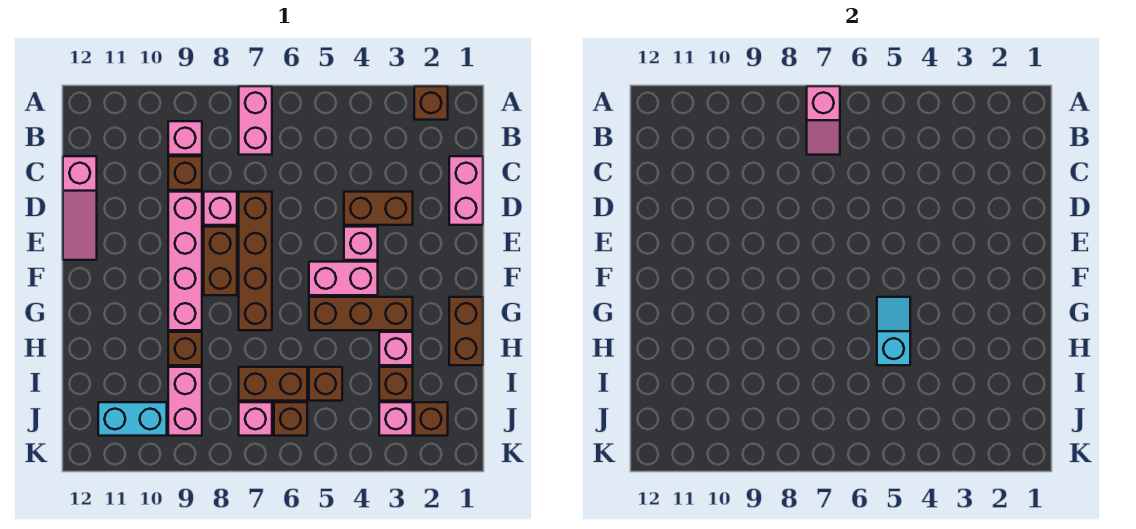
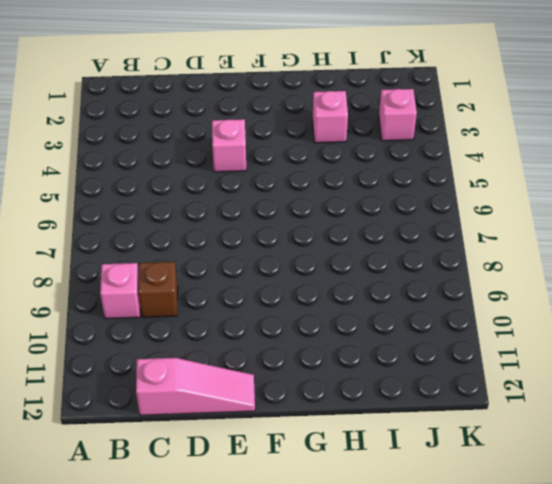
none -> brown 1x1 brick [414,86,448,120]
none -> pink 1x2 brick [239,86,272,155]
none -> pink 1x2 brick [449,156,483,225]

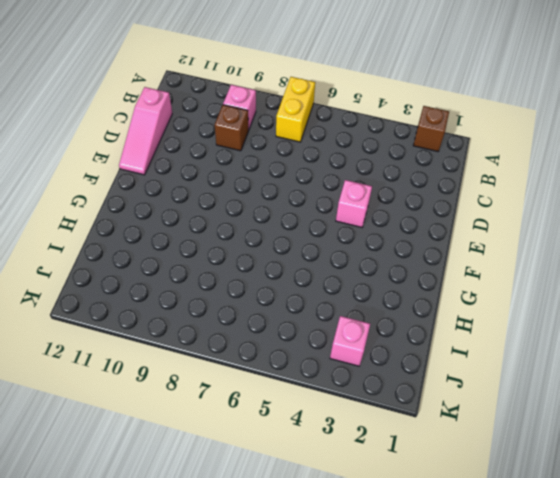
yellow 1x2 brick [276,77,315,142] -> pink 1x2 brick [239,86,272,155]
none -> pink 1x2 brick [449,156,483,225]
none -> brown 1x2 brick [344,192,413,225]
none -> brown 1x4 brick [239,192,272,330]

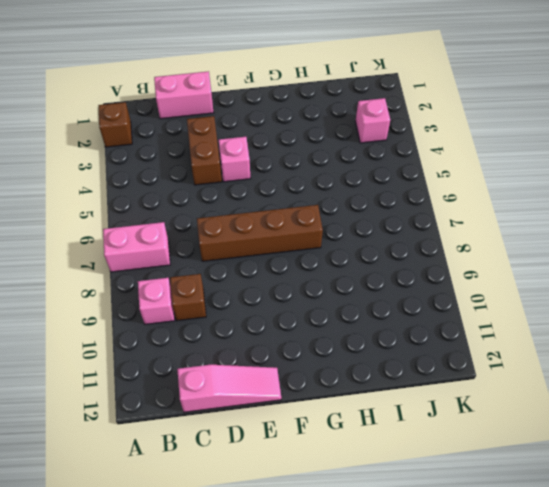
none -> pink 1x1 brick [204,192,237,225]
none -> pink 1x4 brick [168,192,202,330]
none -> brown 1x2 brick [204,227,237,295]

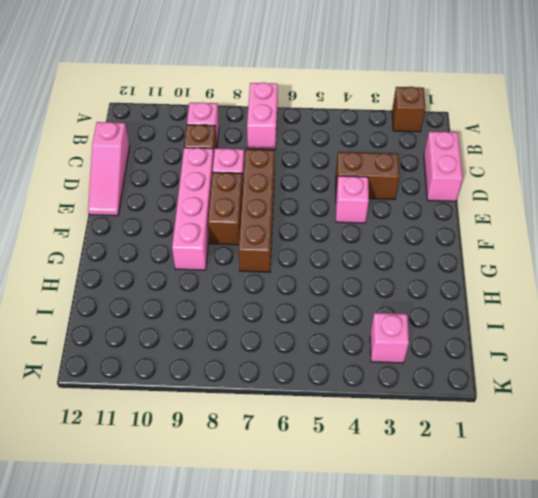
none -> pink 1x2 brick [309,262,378,295]
none -> brown 1x2 brick [449,297,483,365]
none -> brown 1x3 brick [309,297,413,330]

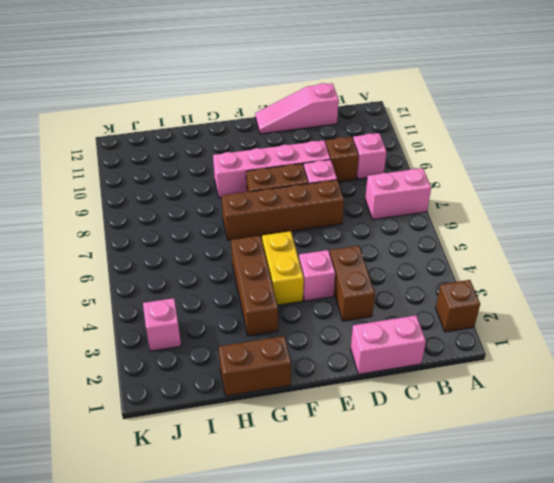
yellow 1x2 brick [262,231,304,305] -> pink 1x2 brick [309,262,378,295]
none -> pink 1x1 brick [379,332,413,365]
none -> brown 1x1 brick [168,332,202,365]
none -> brown 1x1 brick [379,367,413,401]

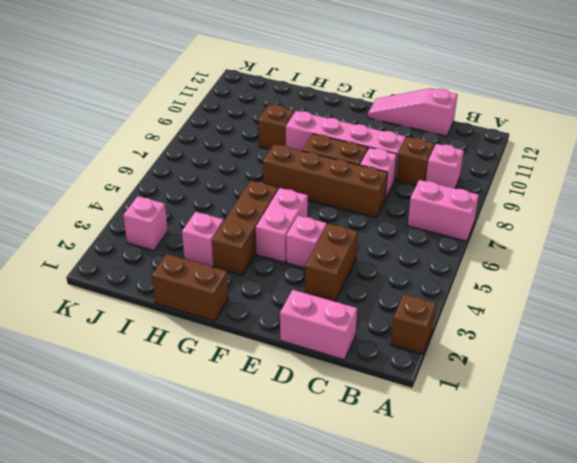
none -> brown 1x1 brick [379,367,413,401]
none -> brown 1x1 brick [309,367,342,401]
none -> brown 1x2 brick [239,367,307,401]

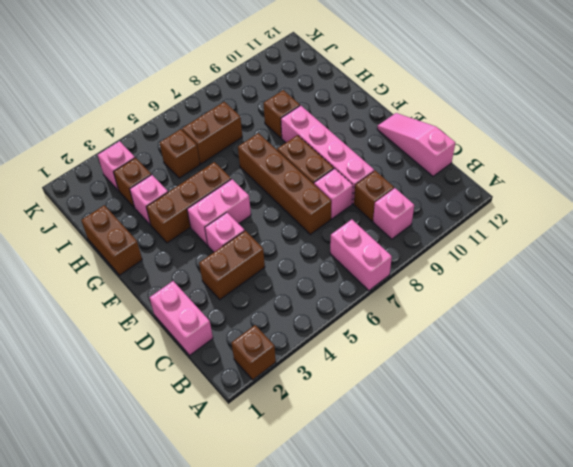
none -> pink 1x2 brick [168,367,202,436]
none -> brown 1x1 brick [414,402,448,436]
none -> brown 1x1 brick [274,402,307,436]

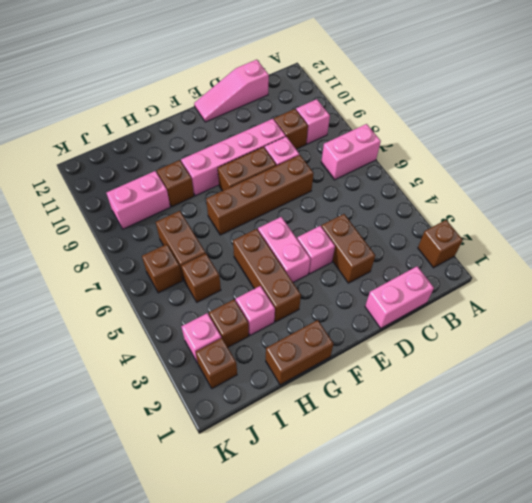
none -> pink 1x1 brick [239,402,272,436]
none -> cyan 1x2 brick [98,402,167,436]
none -> pink 1x2 slope [807,86,840,155]

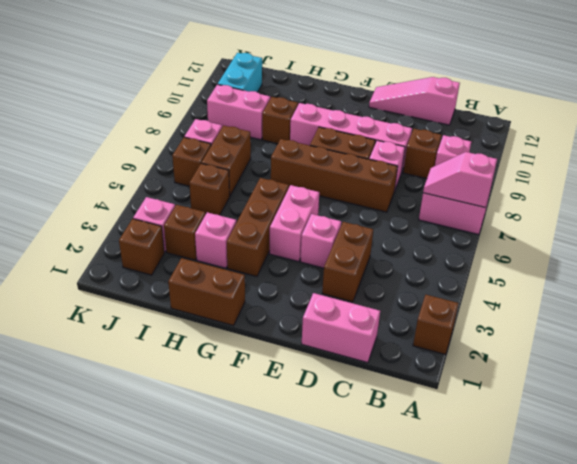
none -> cyan 1x2 slope [877,297,910,365]

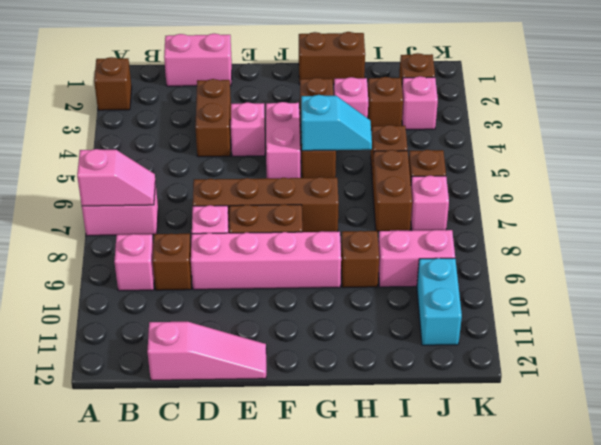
cyan 1x2 slope [301,95,372,151] -> cyan 1x2 slope turned to [877,297,910,365]

